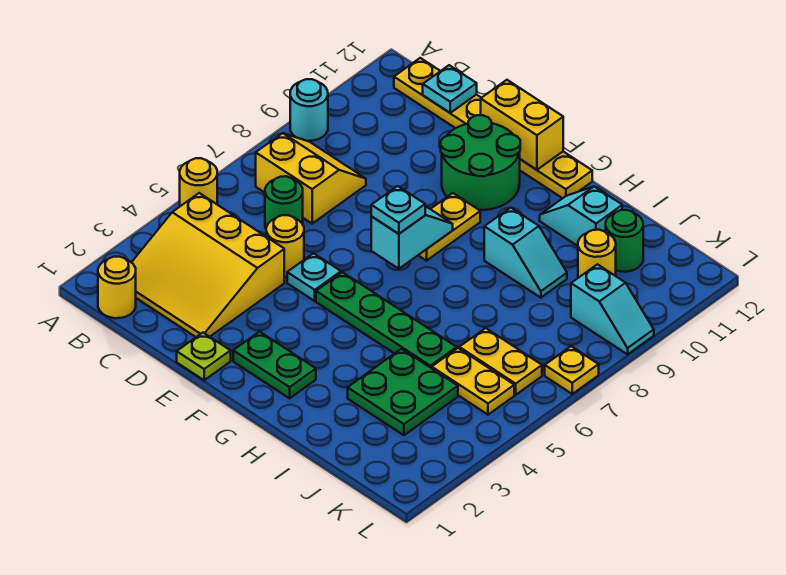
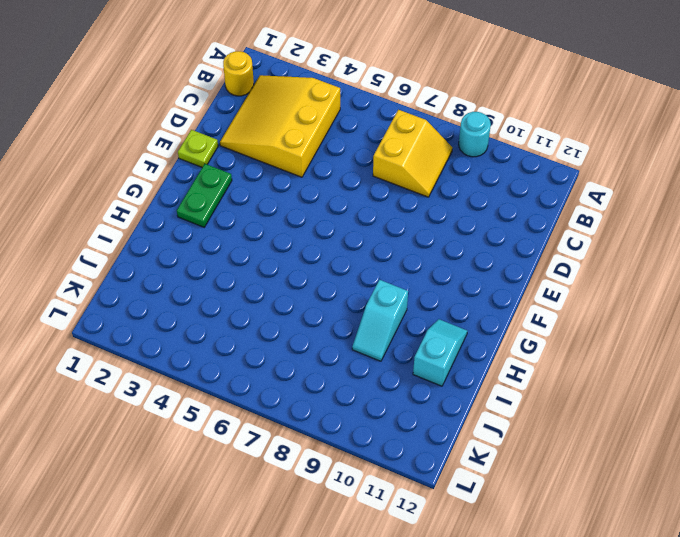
none -> yellow 1x1 round brick [180,158,217,206]
none -> yellow 1x6 plate [394,58,592,198]
none -> green 1x1 round brick [265,176,303,228]

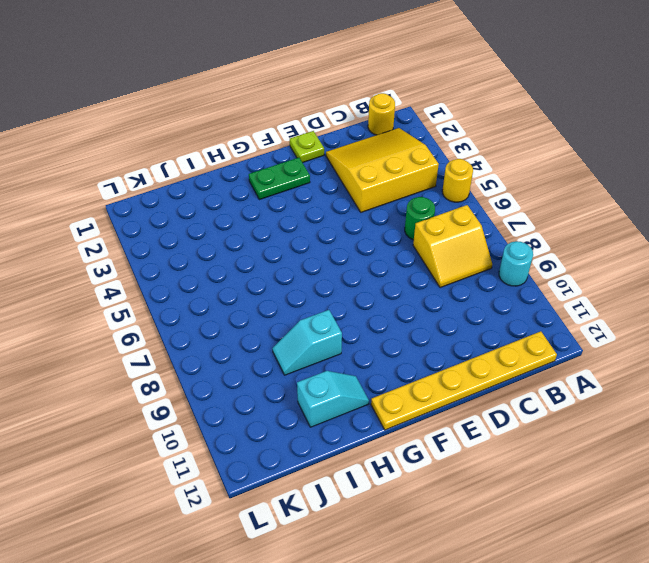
none -> yellow 1x1 round brick [266,215,304,277]
none -> cyan 1x1 plate [287,253,341,301]
none -> green 2x2 round brick [441,115,520,210]

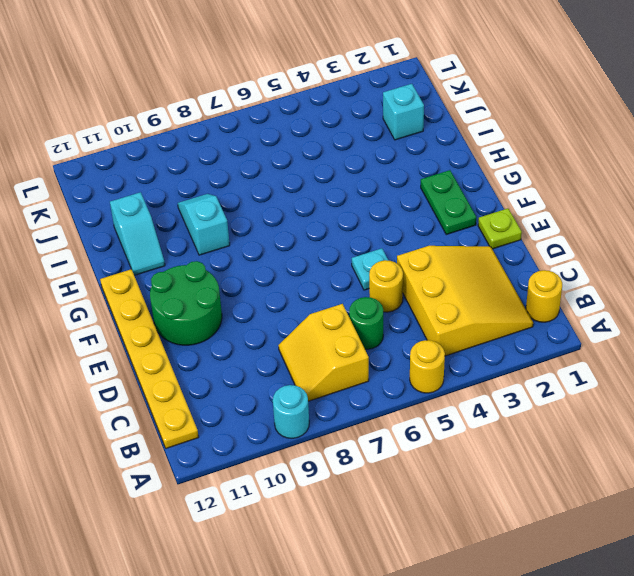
cyan 1x1 brick [383,84,424,140] -> none
none -> green 1x4 plate [316,272,457,368]
none -> yellow 1x2 plate [418,193,480,261]
none -> green 2x2 plate [348,349,458,435]

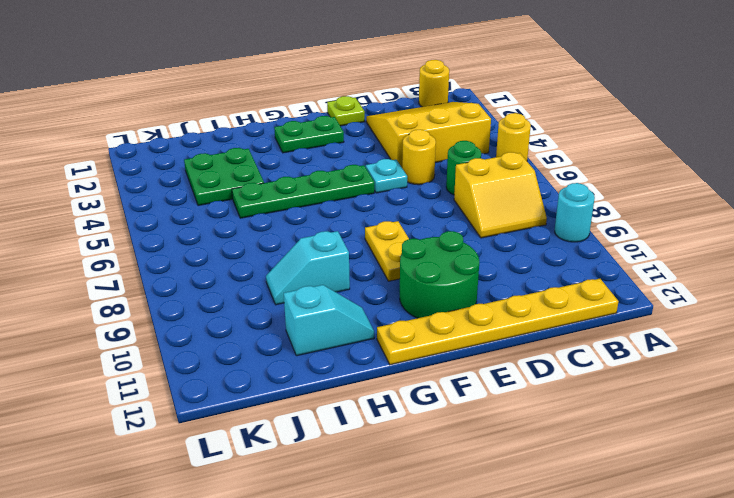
none -> yellow 1x2 plate [432,348,514,415]
none -> yellow 1x2 plate [459,328,542,395]
none -> yellow 1x1 round brick [578,230,616,278]

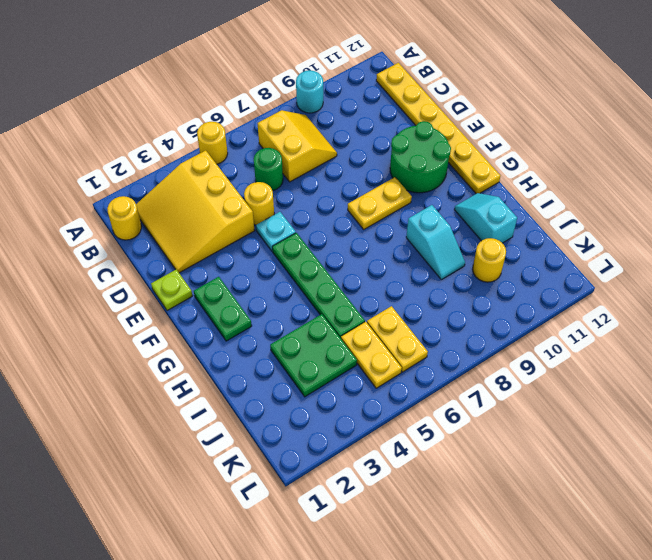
none -> green 1x1 round brick [606,210,643,272]
none -> cyan 1x2 slope [571,264,654,354]
none -> yellow 1x1 plate [545,346,599,394]

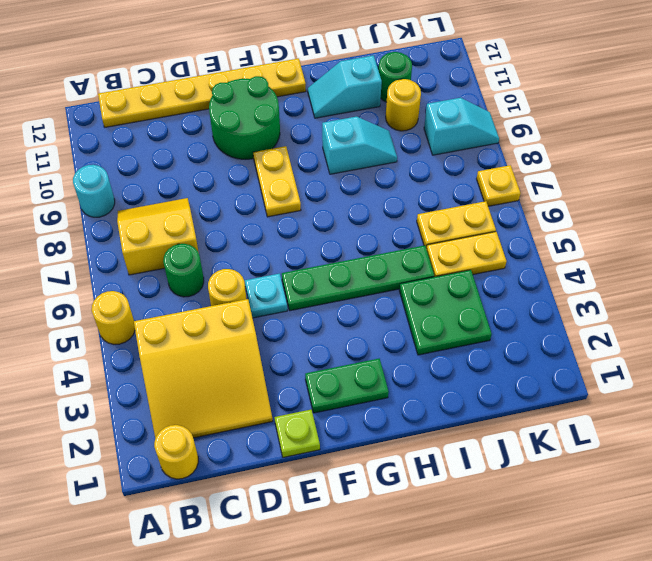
none -> cyan 1x1 plate [423,65,477,113]
none -> yellow 1x2 brick [481,80,563,170]
none -> cyan 1x2 slope [371,206,453,269]

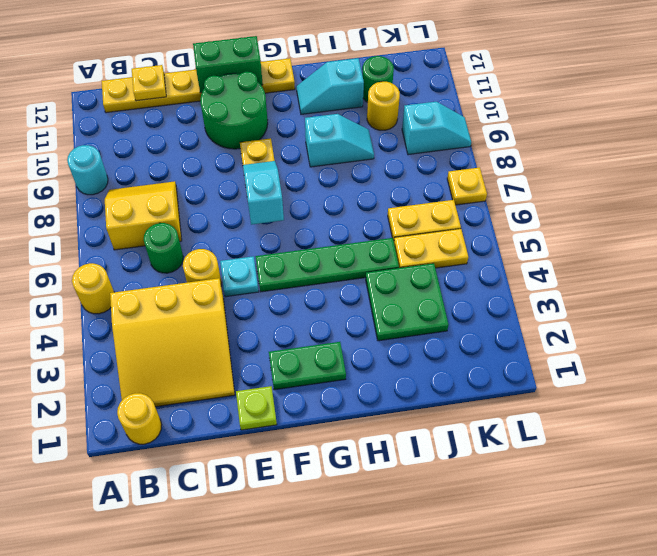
yellow 1x1 plate [132,65,166,101] -> cyan 1x1 plate [423,65,477,113]
green 1x2 brick [193,36,263,93] -> yellow 1x2 brick [481,80,563,170]
none -> cyan 1x1 plate [371,186,425,234]

